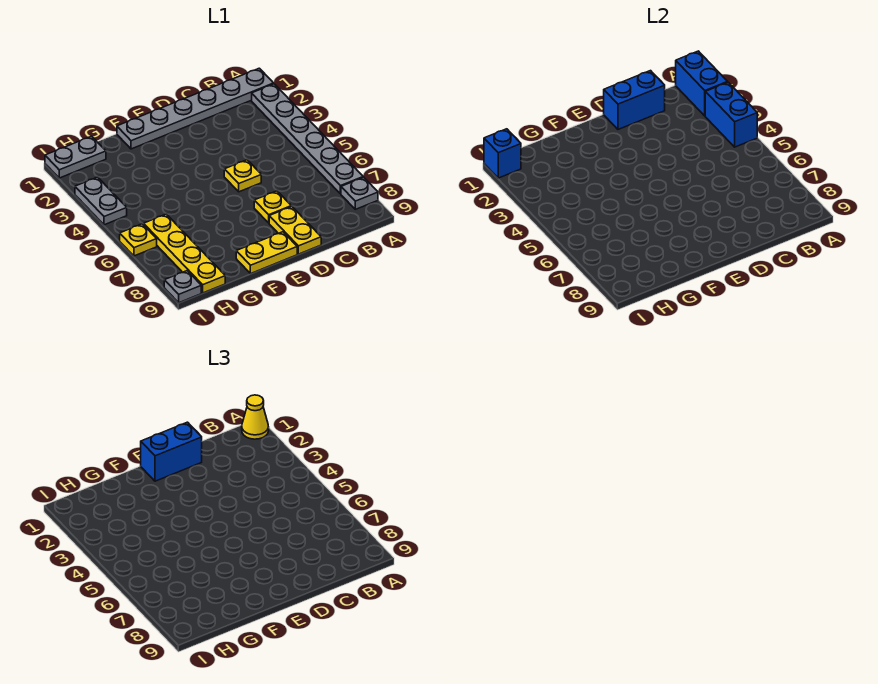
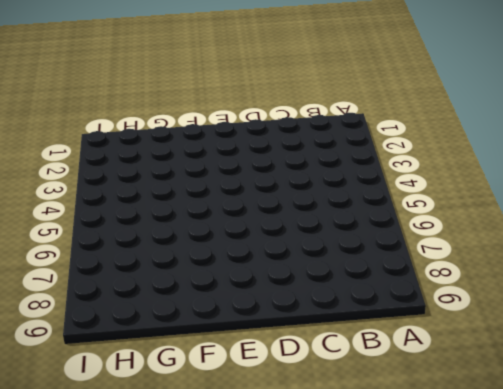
none -> grey 1x6 plate [117,68,274,149]
none -> grey 1x6 plate [252,84,363,194]
none -> grey 1x1 plate [341,177,378,209]

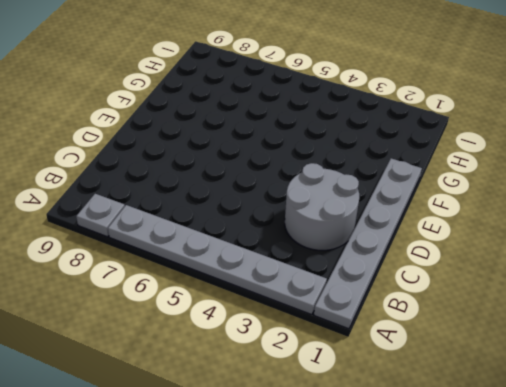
grey 2x2 round brick [285,163,359,250] -> none
none -> yellow 1x1 plate [224,160,261,192]
none -> yellow 1x1 plate [254,191,291,223]
none -> yellow 1x2 plate [269,206,321,254]

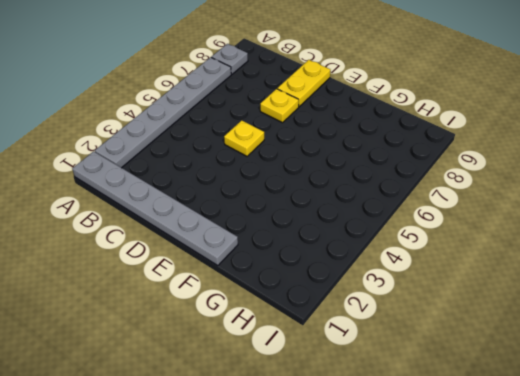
none -> yellow 1x2 plate [236,232,297,274]
none -> grey 1x2 plate [45,136,106,178]
none -> yellow 1x4 plate [144,214,225,293]

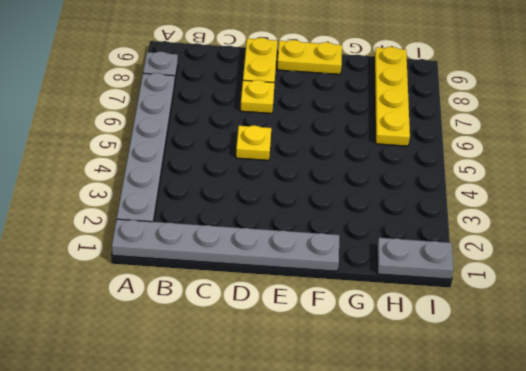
none -> grey 1x2 plate [75,177,127,225]
none -> yellow 1x1 plate [120,224,157,256]
none -> grey 1x1 plate [164,271,201,303]

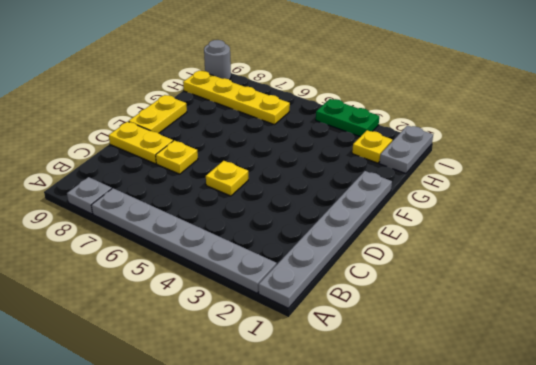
yellow 1x1 plate [352,130,392,163] -> yellow 1x1 plate moved to [120,224,157,256]
green 1x2 plate [316,99,379,137] -> grey 1x2 plate [75,177,127,225]
grey 1x1 round brick [204,40,231,80] -> grey 1x1 plate [164,271,201,303]
none -> blue 1x2 brick [676,51,728,116]
none -> blue 1x2 brick [705,82,757,147]
none -> blue 1x2 brick [604,71,665,129]

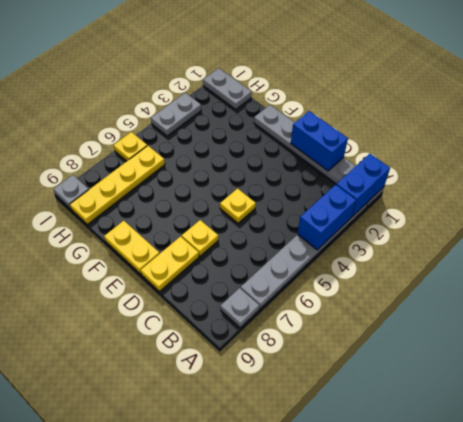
none -> blue 1x1 brick [484,129,521,178]
none -> yellow 1x1 cone [242,395,269,439]
none -> blue 1x2 brick [141,422,202,481]

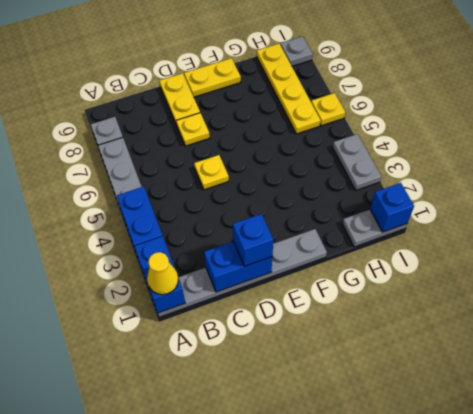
blue 1x1 brick [233,214,273,266] -> blue 1x2 brick [141,422,202,481]

